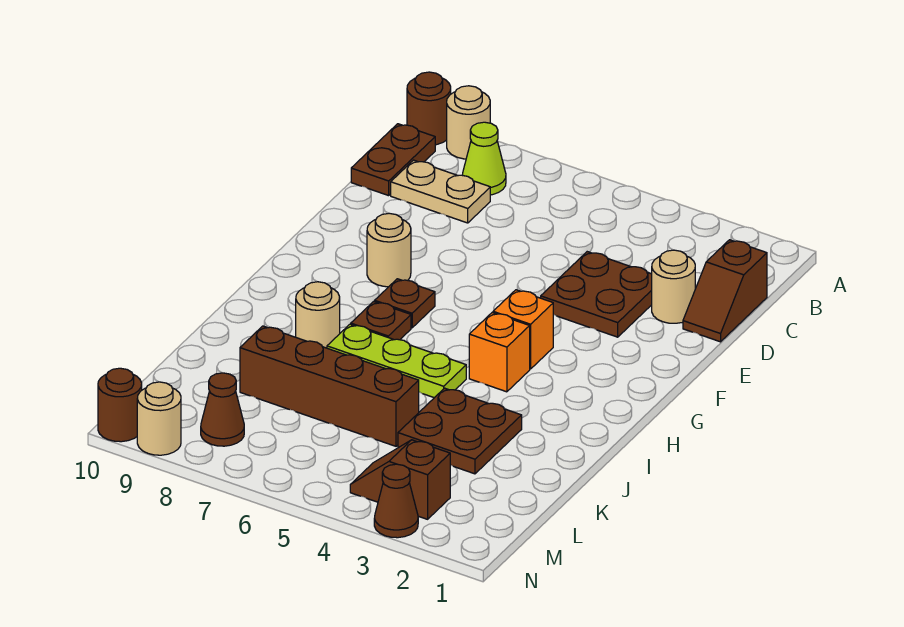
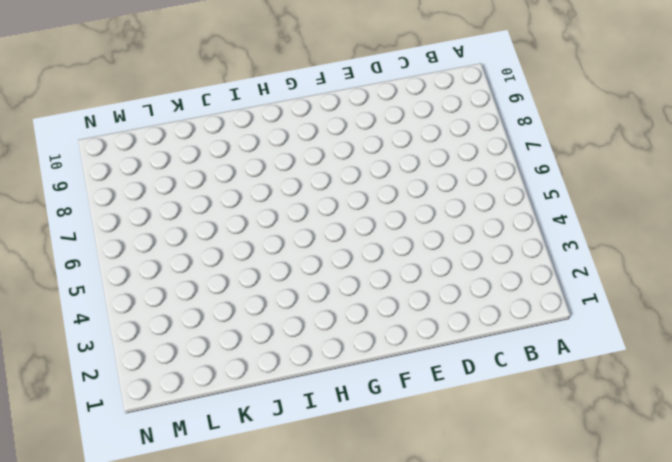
none -> tan 1x1 round brick [447,86,490,159]
none -> brown 1x1 round brick [407,72,451,145]
none -> lime 1x1 cone [462,122,506,195]

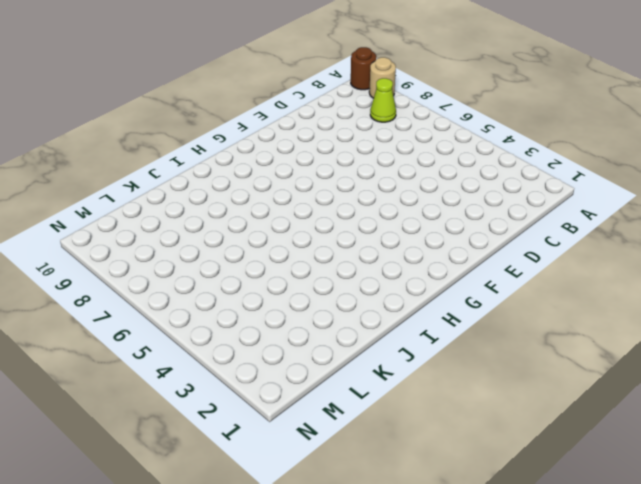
none -> brown 1x2 plate [351,124,435,196]
none -> brown 1x2 slope [683,240,767,342]
none -> tan 1x2 plate [391,160,490,223]

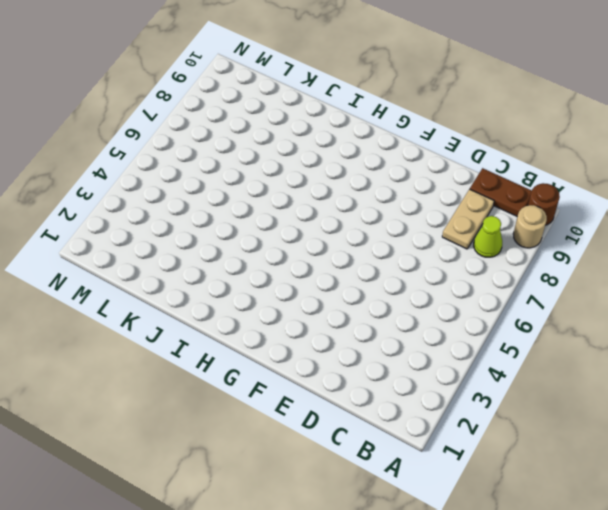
none -> brown 1x2 slope [683,240,767,342]
none -> tan 1x1 round brick [652,250,695,323]
none -> brown 2x2 plate [541,252,652,337]

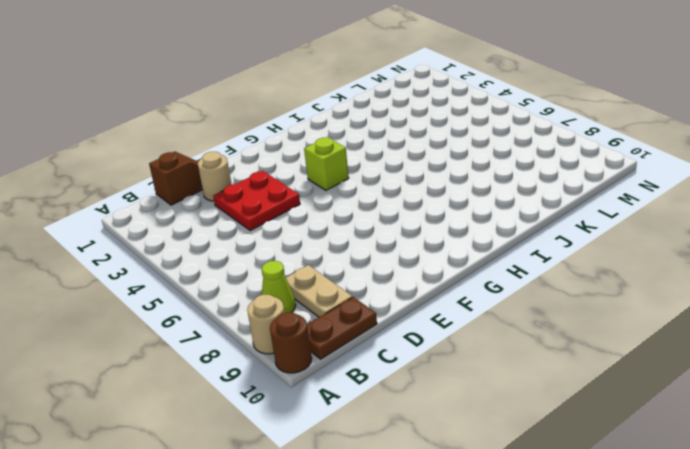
red 2x2 plate [213,171,300,231] -> brown 2x2 plate [541,252,652,337]
lime 1x1 brick [304,137,349,190] -> orange 1x1 brick [493,290,553,369]
none -> tan 1x1 round brick [367,213,411,287]
none -> brown 1x1 plate [375,279,435,328]
none -> orange 1x1 brick [469,313,530,392]

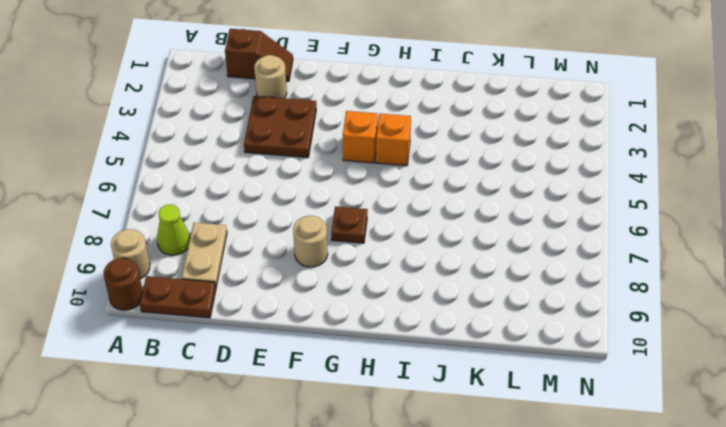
none -> brown 1x1 plate [351,302,411,340]
none -> lime 1x3 plate [327,324,466,398]
none -> tan 1x1 round brick [296,282,340,348]

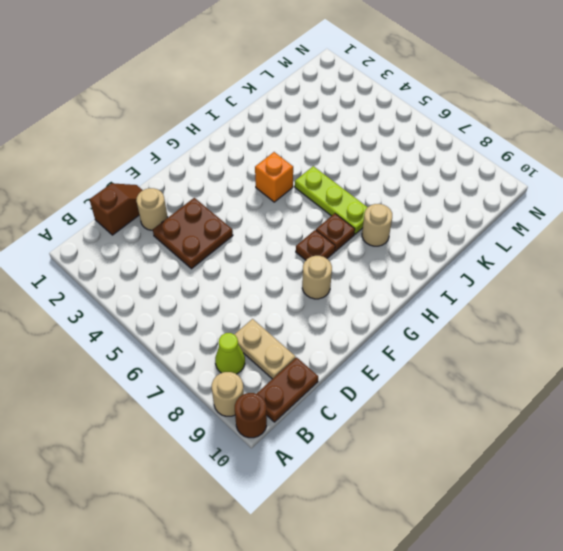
none -> orange 1x1 brick [493,290,553,369]
none -> brown 2x2 plate [398,388,522,474]
none -> brown 1x4 brick [240,326,419,446]

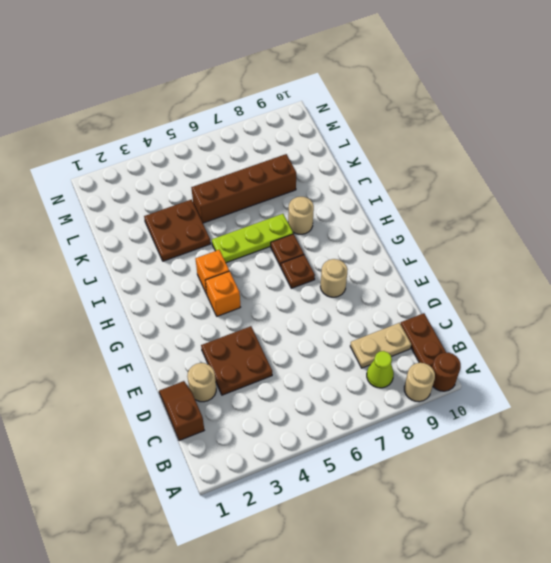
none -> brown 1x2 slope [350,440,450,519]
none -> brown 1x1 cone [201,373,244,446]
none -> brown 1x1 cone [374,464,418,538]

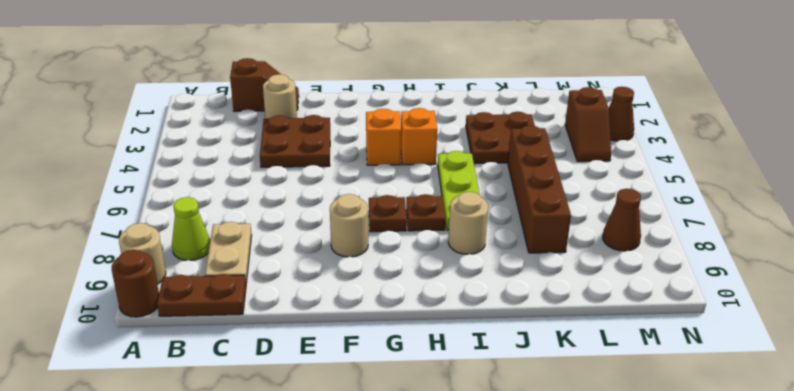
none -> tan 1x1 round brick [137,382,181,455]
none -> brown 1x1 round brick [98,368,142,442]

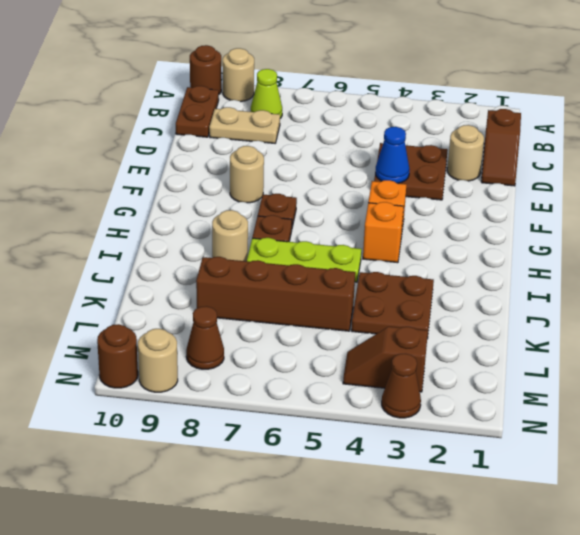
blue 1x1 cone [375,127,410,183] -> none

